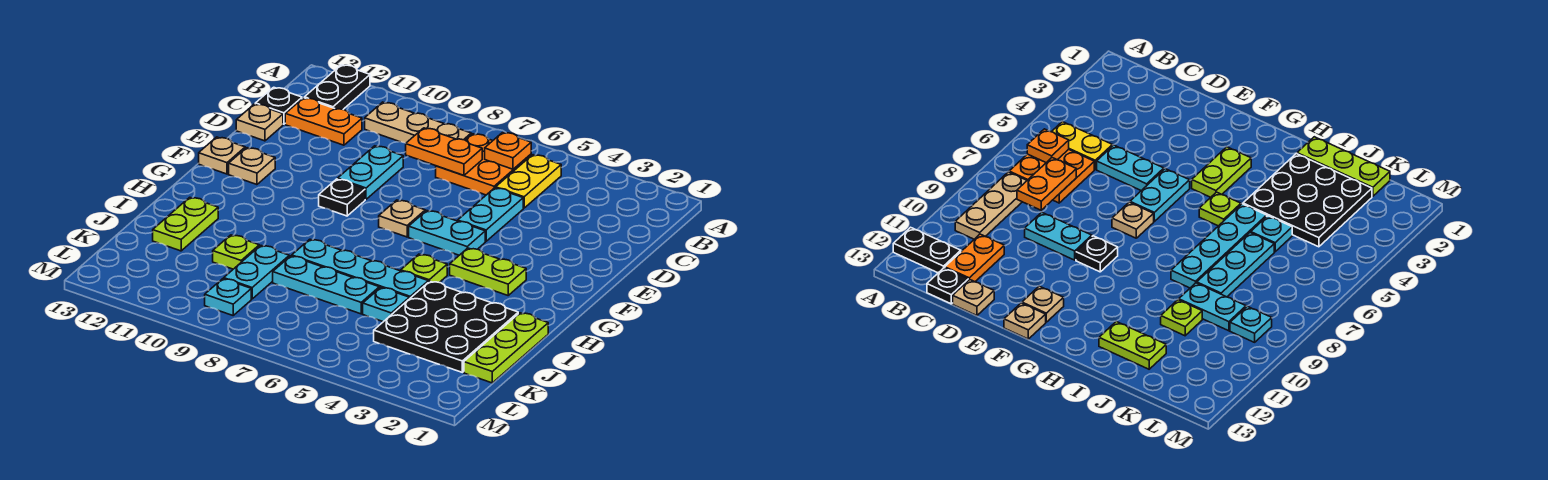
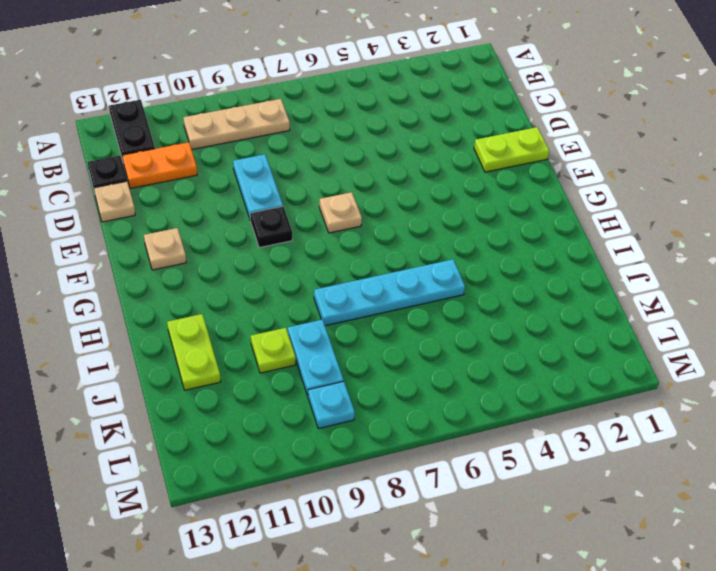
lime 1x2 plate [474,127,549,172] -> lime 1x2 plate moved to [450,248,526,295]
none -> yellow 1x2 plate [496,155,561,208]
none -> orange 2x2 plate [436,134,531,195]
none -> cyan 1x2 plate [458,188,523,241]

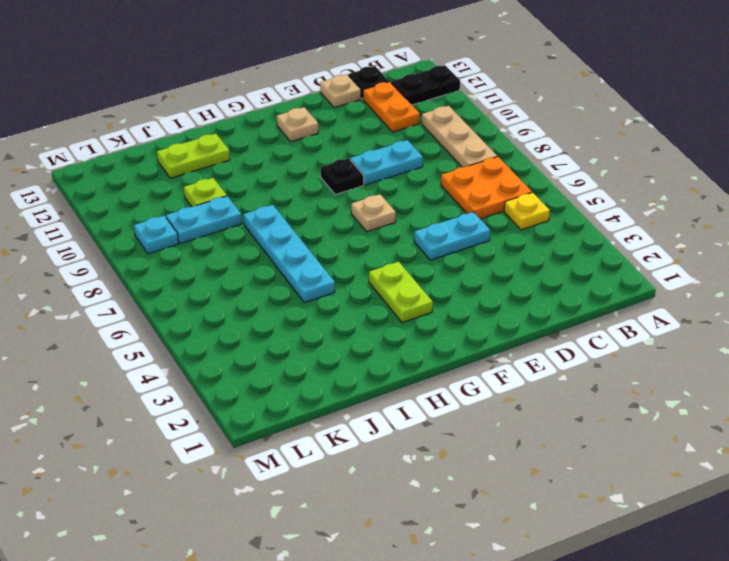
yellow 1x1 plate [504,193,550,230] -> yellow 1x2 plate [496,155,561,208]
none -> cyan 1x2 plate [409,211,485,255]
none -> tan 1x1 plate [199,137,245,174]
none -> lime 1x1 plate [401,254,447,282]

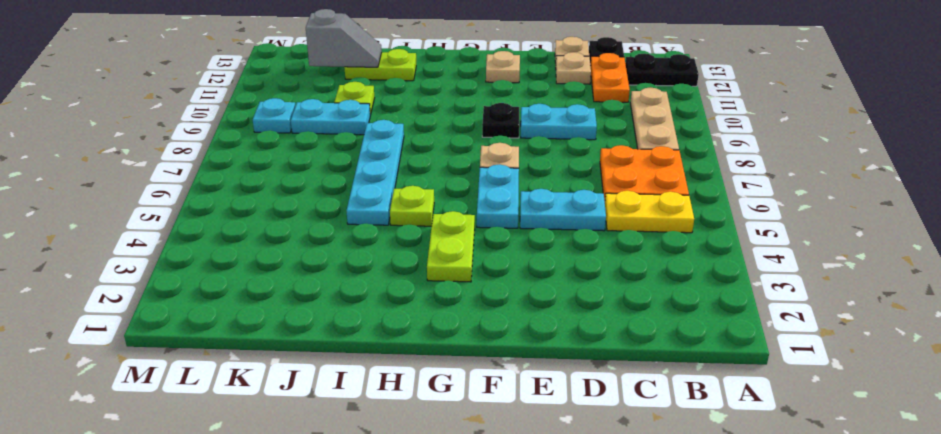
tan 1x1 plate [556,52,591,84] -> tan 1x1 plate moved to [199,137,245,174]
grey 1x2 slope [306,9,382,67] -> none
none -> lime 1x3 plate [464,313,548,383]
none -> black 3x3 plate [374,281,518,372]
none -> cyan 1x1 plate [363,288,409,322]

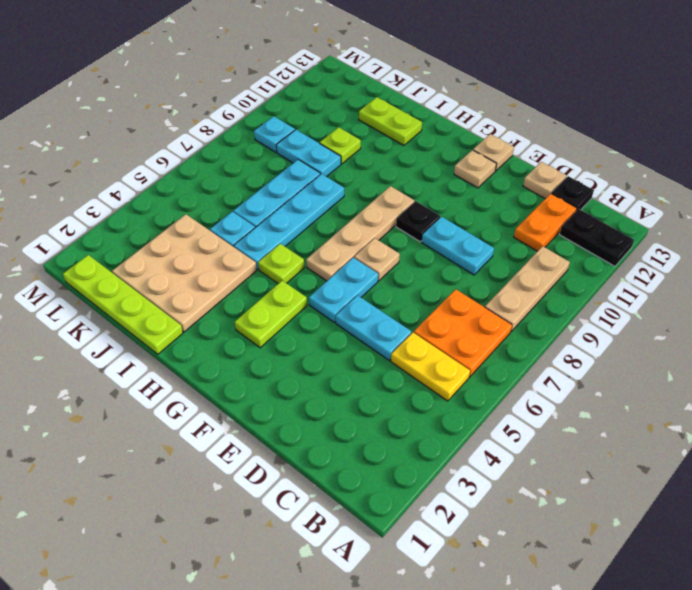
tan 1x4 plate [306,186,414,281] -> none
lime 1x4 plate [63,255,183,354] -> lime 1x3 plate [464,313,548,383]
tan 3x3 plate [112,214,257,332] -> black 3x3 plate [374,281,518,372]
none -> orange 1x1 plate [485,132,531,169]
none -> orange 1x2 plate [406,128,482,175]

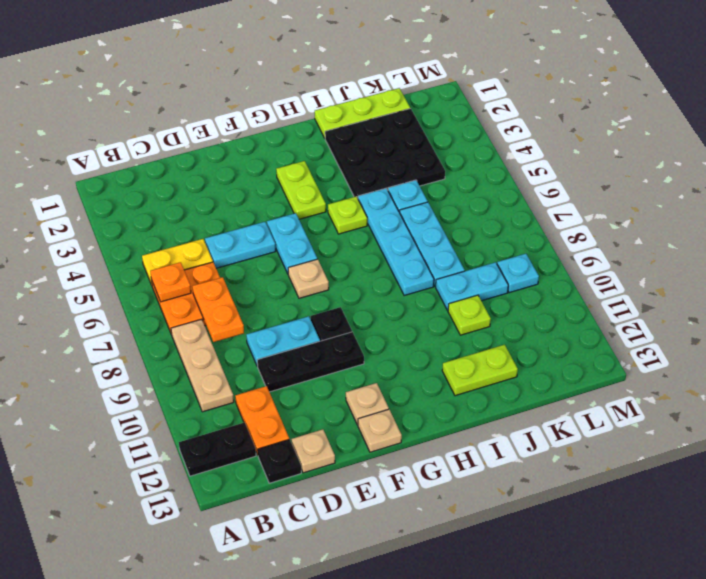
black 1x3 plate [257,332,364,392] -> none

